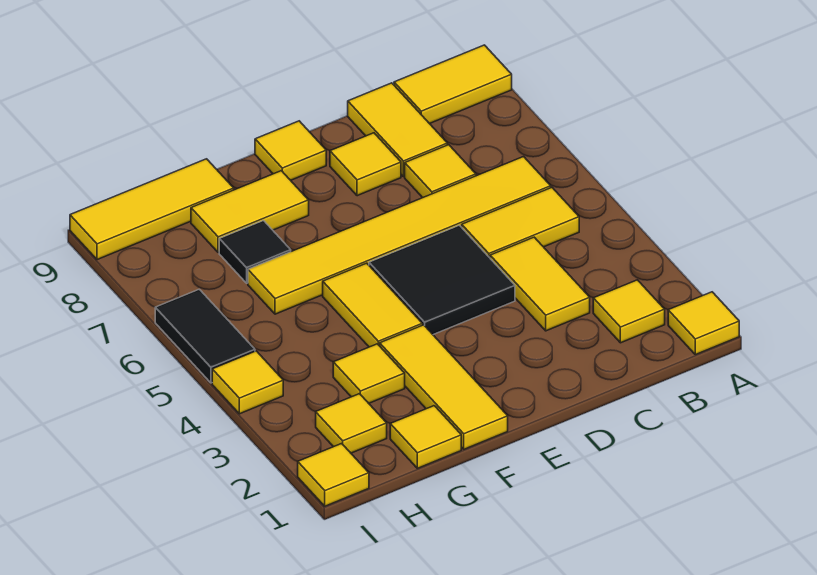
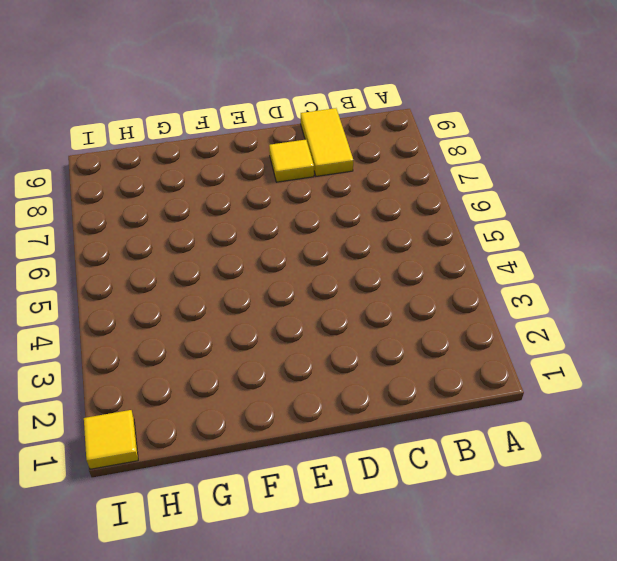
none -> yellow 1x1 tile [668,292,739,355]
none -> yellow 1x2 tile [394,45,512,124]
none -> yellow 1x1 tile [593,280,665,343]

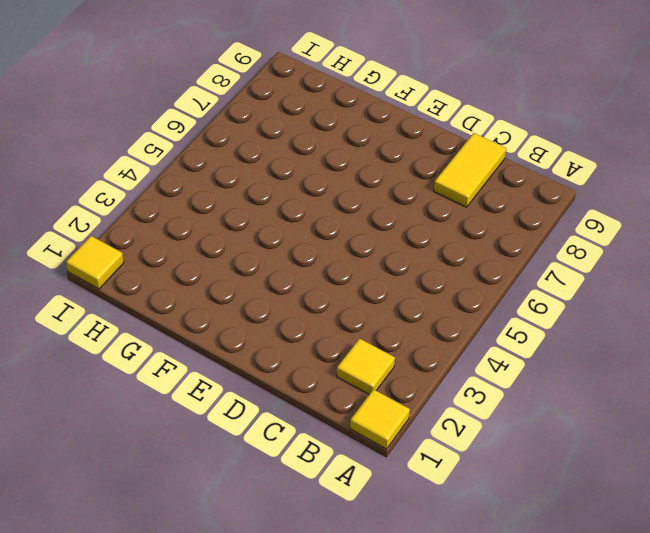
none -> yellow 1x2 tile [394,45,512,124]
none -> yellow 1x2 tile [462,188,579,258]
none -> yellow 1x6 tile [248,157,551,314]

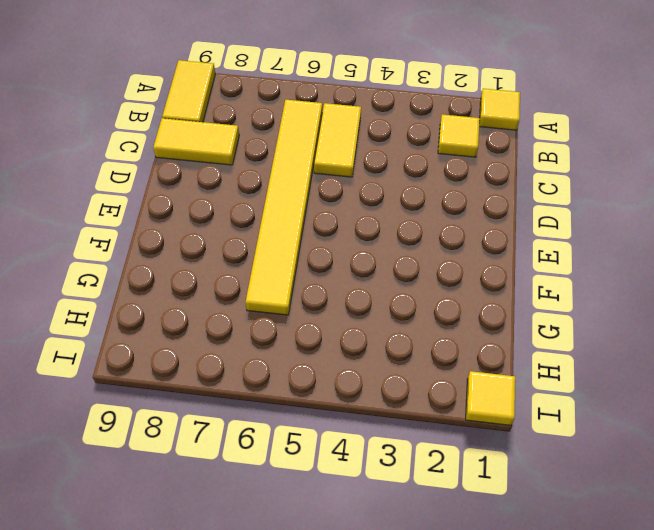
none -> yellow 1x2 tile [490,237,590,331]
none -> yellow 1x1 tile [405,145,476,198]
none -> black 2x2 tile [369,225,515,335]

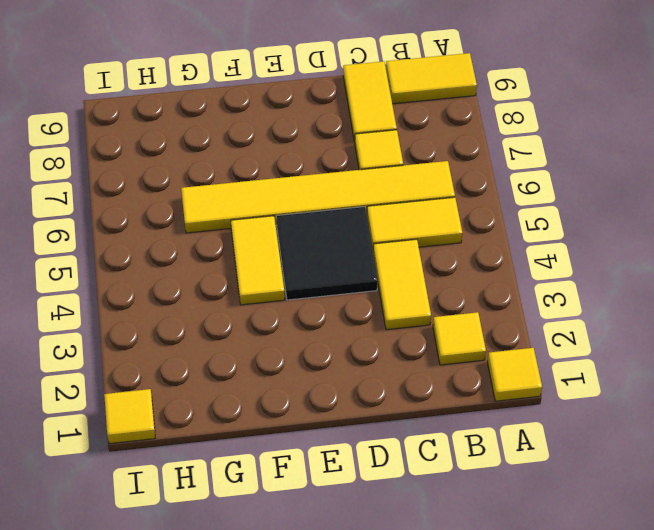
none -> yellow 1x1 tile [330,133,401,196]
none -> yellow 1x1 tile [255,121,326,180]
none -> yellow 1x3 tile [380,325,508,449]

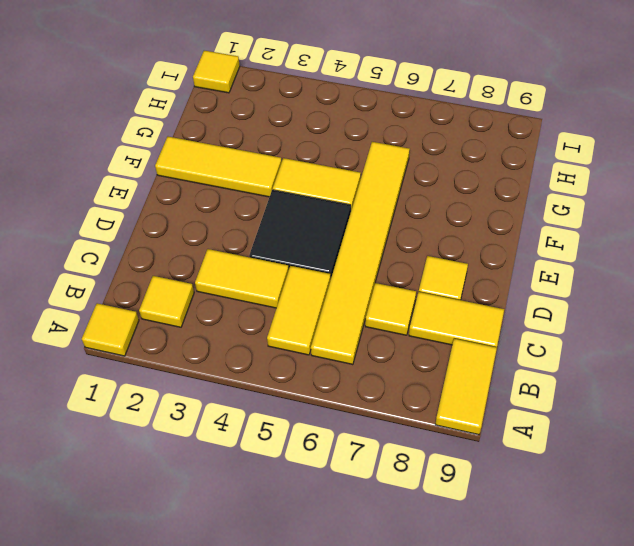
none -> yellow 1x1 tile [255,121,326,180]
none -> yellow 1x2 tile [191,171,309,253]
none -> yellow 1x1 tile [390,406,461,468]

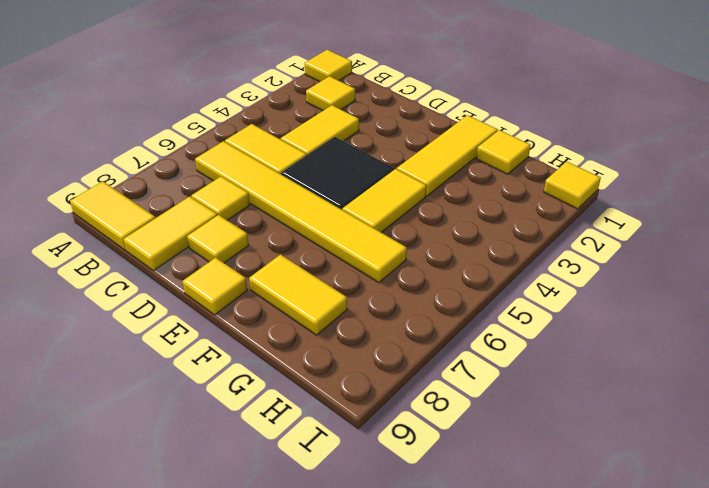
none -> yellow 1x1 tile [333,344,405,403]
none -> black 1x1 tile [219,221,291,283]
none -> yellow 1x3 tile [70,159,234,260]

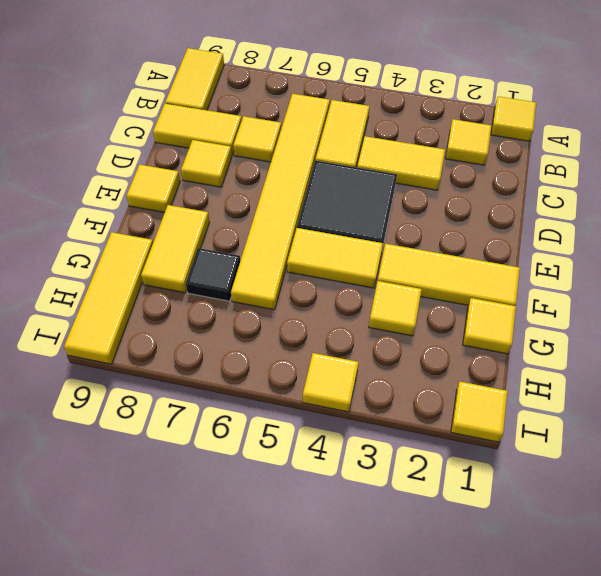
none -> yellow 1x1 tile [316,394,387,453]
none -> black 1x2 tile [155,289,255,383]

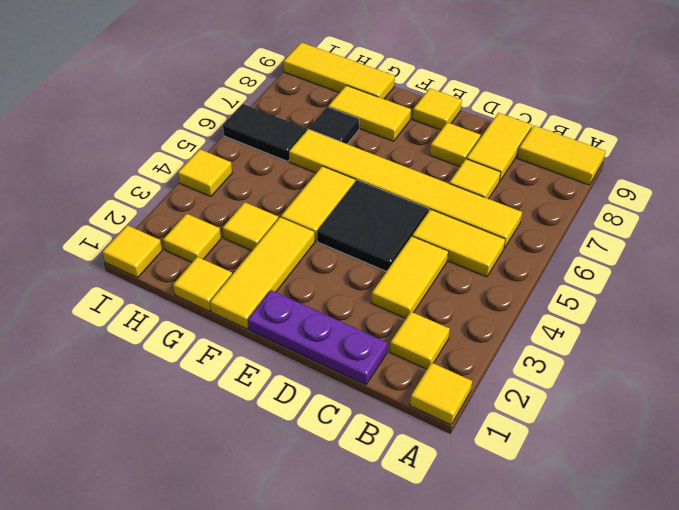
purple 1x3 plate [248,290,388,385] -> none
black 1x2 tile [223,104,307,161] -> black 1x2 tile turned to [155,289,255,383]

